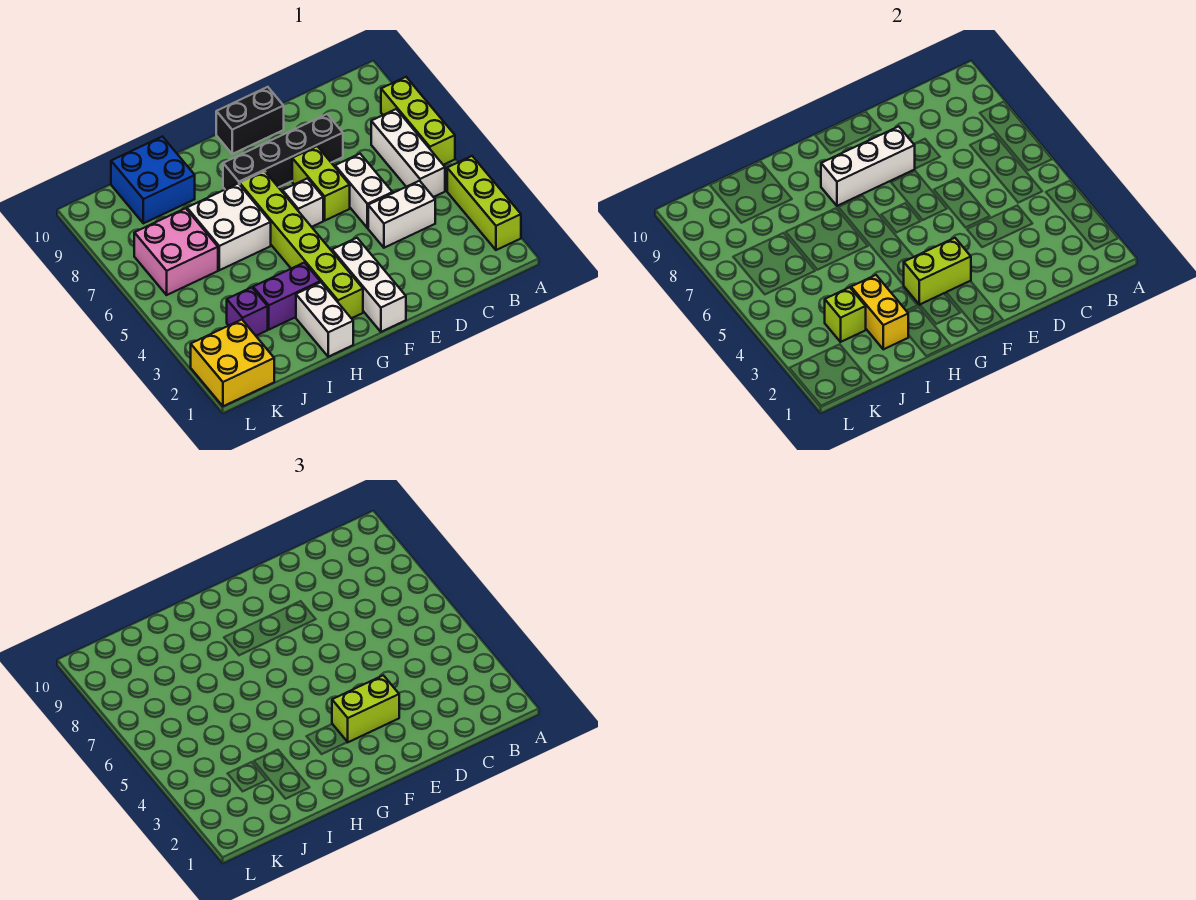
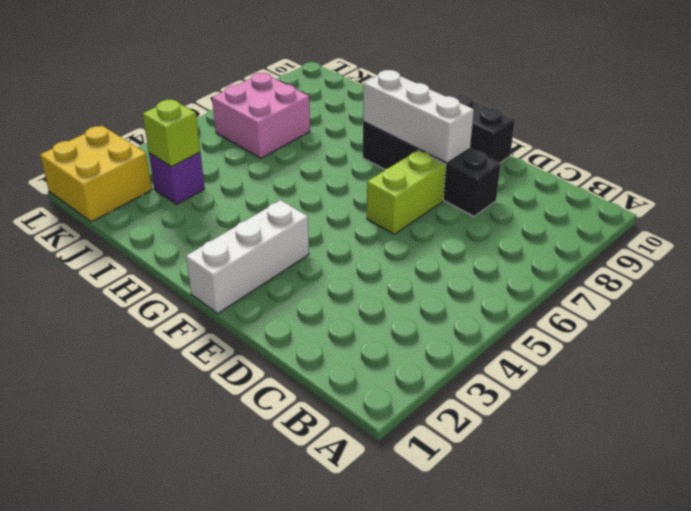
none -> lime 1x3 brick [447,156,521,250]
none -> lime 1x3 brick [381,77,455,165]
none -> white 1x3 brick [371,109,445,197]

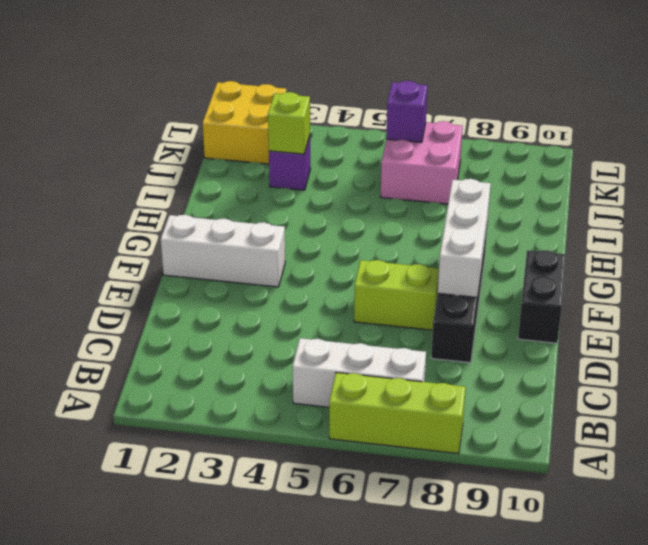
purple 1x1 brick [386,81,427,142] -> none
none -> lime 1x3 brick [447,156,521,250]
none -> white 1x2 brick [368,181,435,248]
none -> white 1x2 brick [335,154,392,228]

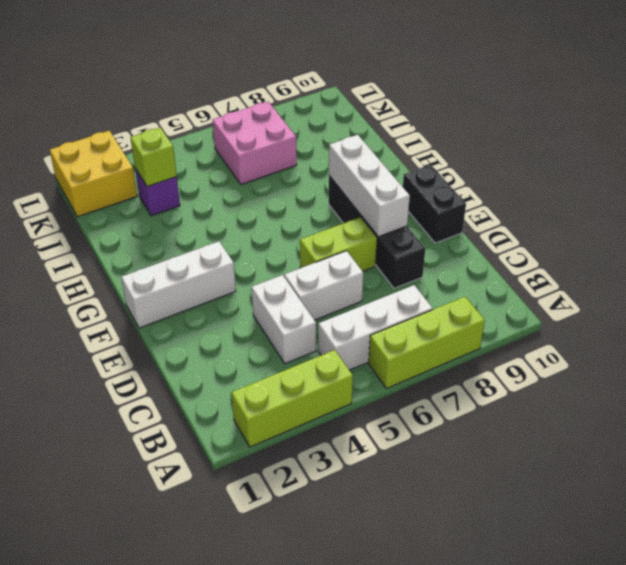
none -> white 1x1 brick [283,178,323,227]
none -> lime 1x6 brick [240,171,363,318]
none -> white 1x2 brick [296,282,353,357]

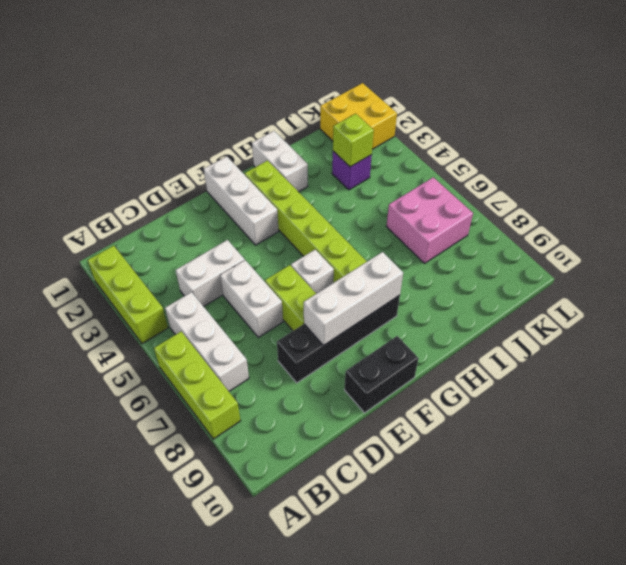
none -> purple 1x2 brick [253,263,320,330]
none -> white 2x2 brick [187,183,271,270]
none -> blue 2x2 brick [111,137,195,223]

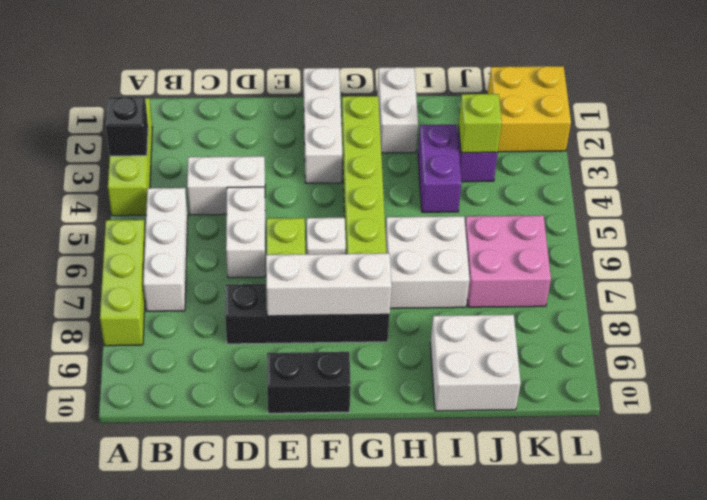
black 1x1 brick [106,97,148,156] -> none
purple 1x2 brick [418,125,462,212] -> purple 1x2 brick turned to [253,263,320,330]
white 2x2 brick [430,315,521,411] -> blue 2x2 brick [111,137,195,223]
none -> lime 1x2 brick [904,238,971,305]
none -> yellow 1x2 brick [851,275,908,349]
none -> lime 1x2 brick [332,675,399,742]

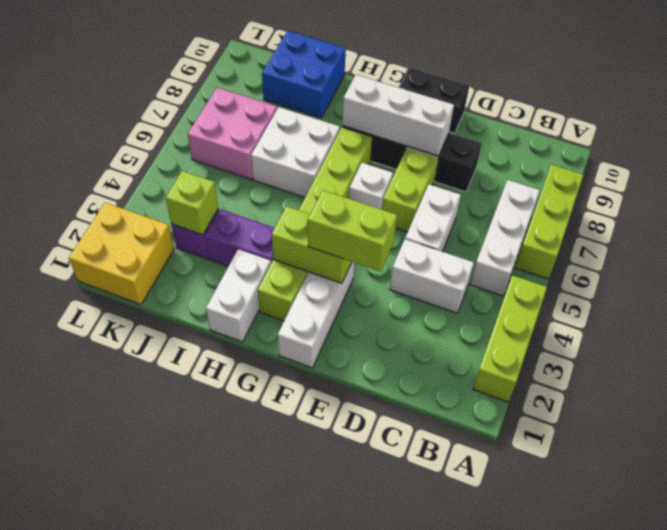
none -> yellow 1x2 brick [851,275,908,349]

